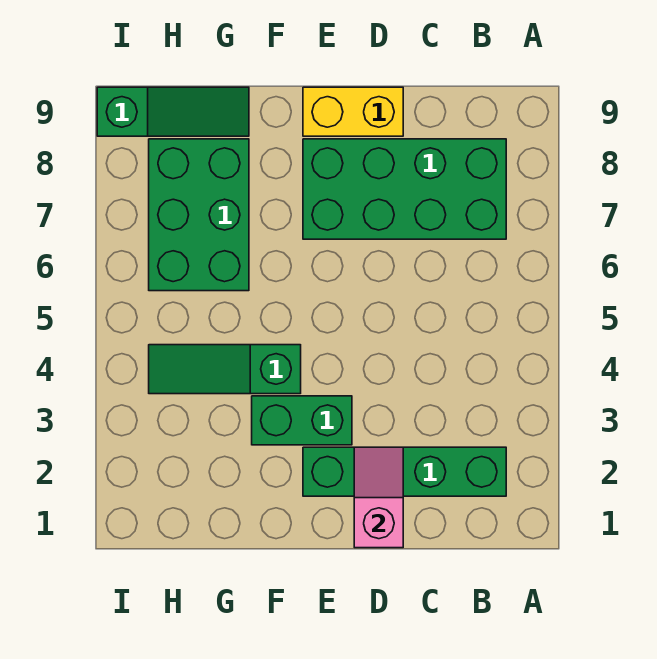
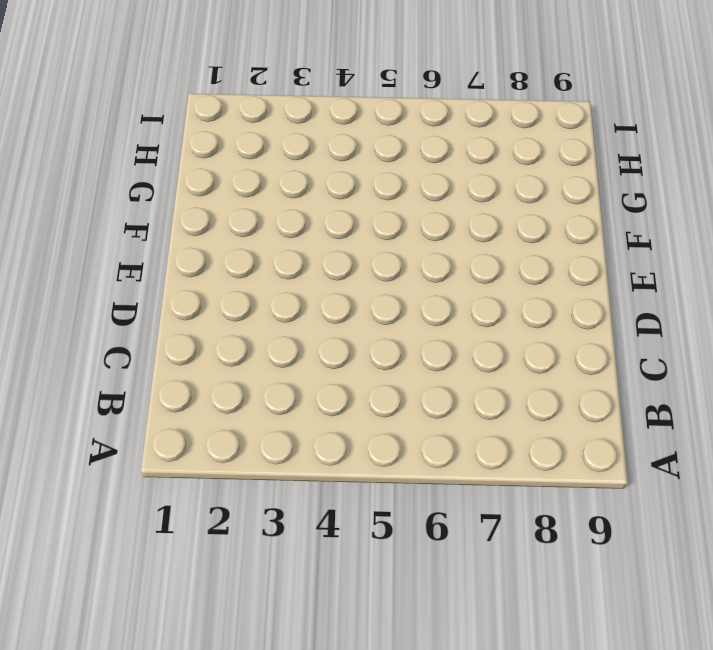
none -> green 1x4 brick [303,447,506,496]
none -> green 2x4 brick [303,139,506,239]

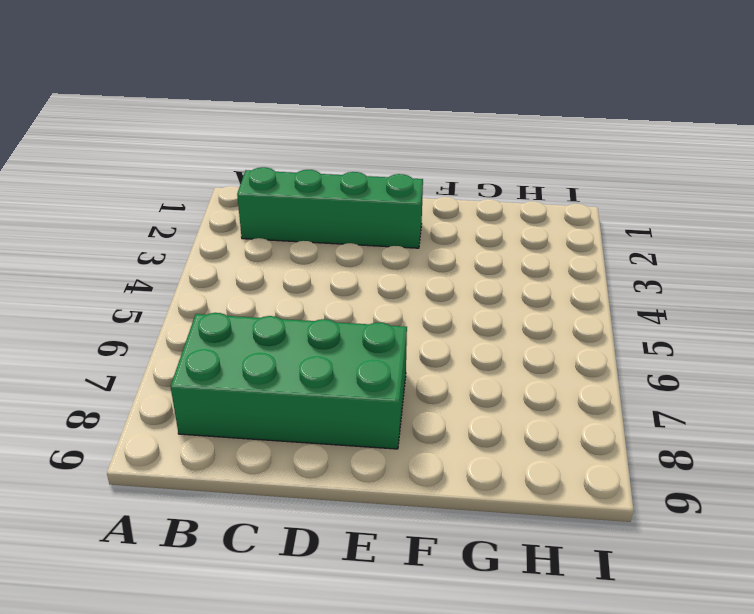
none -> yellow 1x2 brick [303,87,403,136]
none -> green 1x2 brick [252,396,352,445]

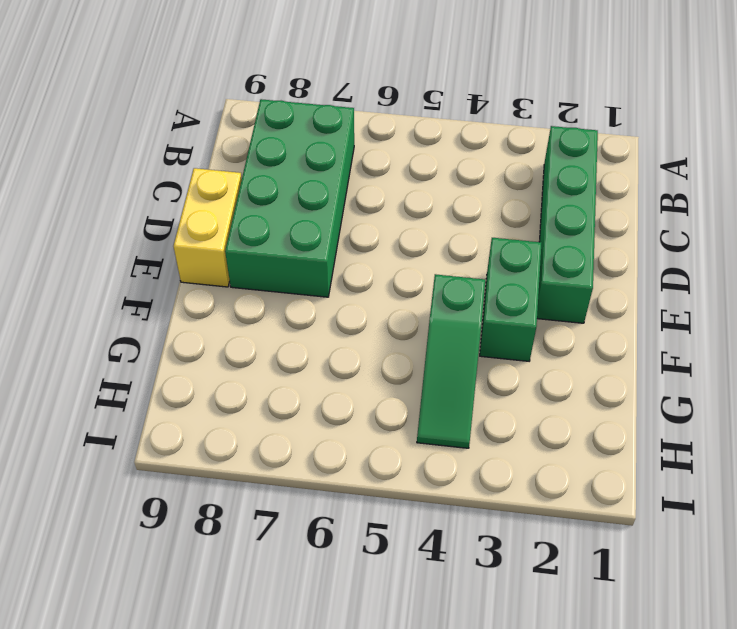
none -> green 2x3 brick [149,139,249,291]
none -> green 1x3 slope [97,87,249,136]

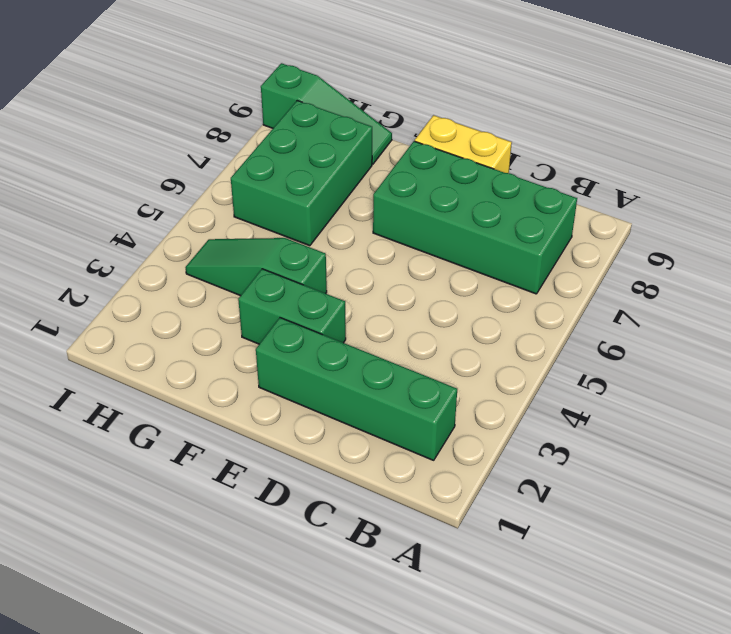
none -> pink 1x2 slope [354,447,403,548]

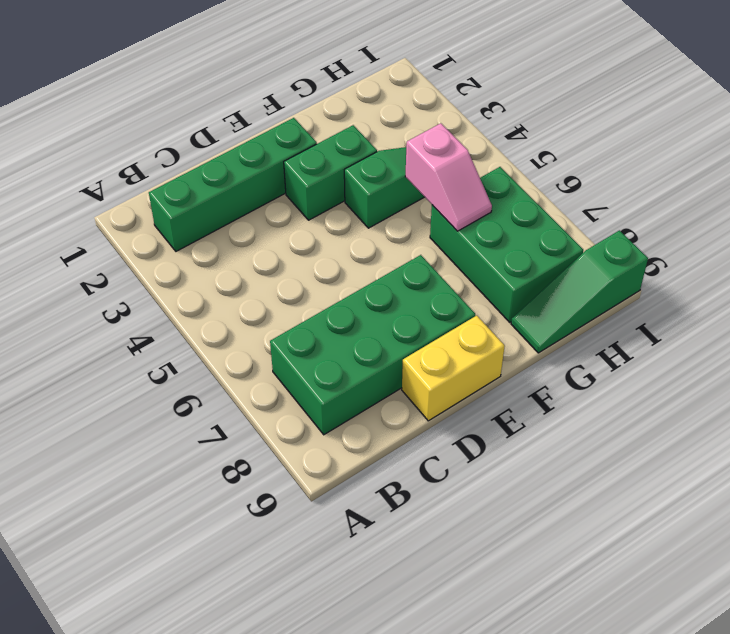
pink 1x2 slope [405,123,492,231] -> pink 1x2 slope moved to [354,447,403,548]

